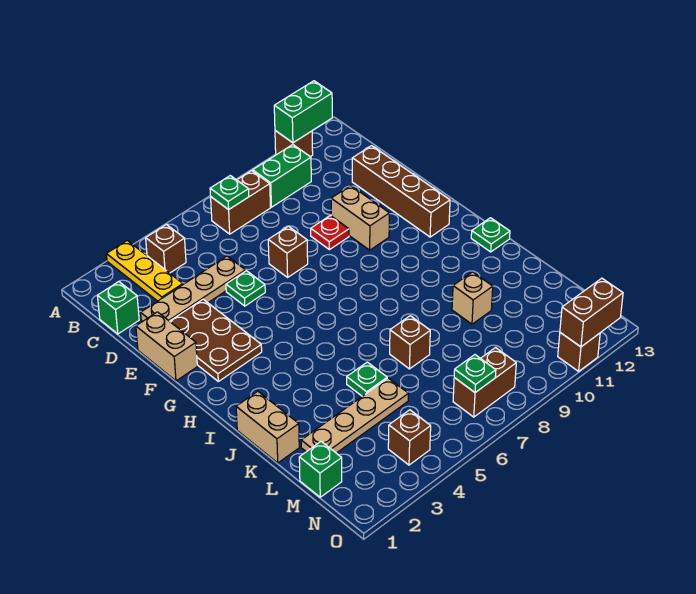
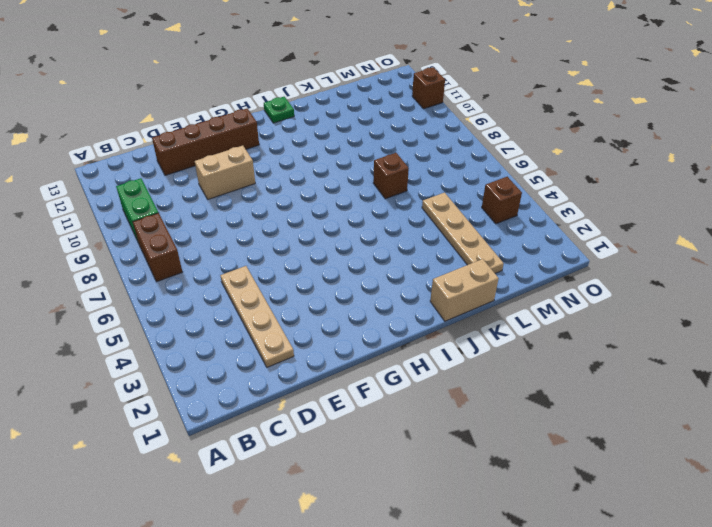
none -> yellow 1x3 plate [106,241,183,301]
none -> brown 1x1 brick [275,131,313,157]
none -> brown 1x1 brick [146,225,186,273]

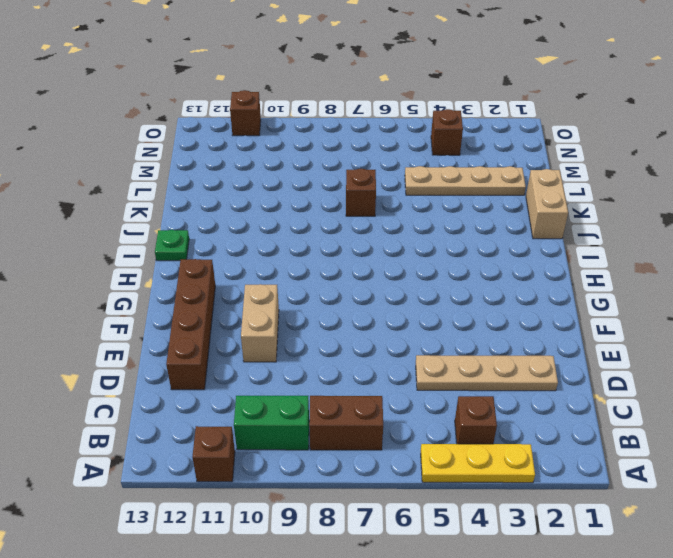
yellow 1x3 plate [421,444,535,483] -> yellow 1x3 plate turned to [106,241,183,301]
none -> green 1x1 brick [97,282,139,334]
none -> tan 1x2 brick [136,312,197,381]
none -> brown 2x3 plate [170,299,262,381]

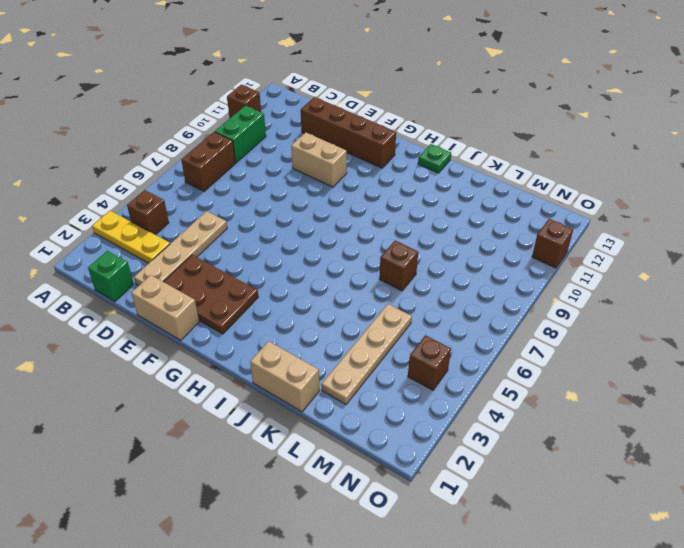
none -> green 1x1 plate [226,271,265,306]
none -> brown 1x1 brick [268,226,308,277]
none -> red 1x1 plate [311,215,349,250]

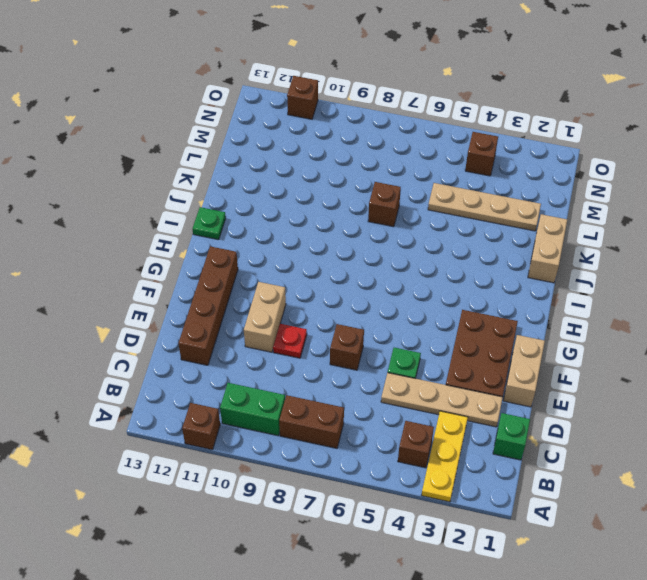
none -> green 1x1 plate [347,362,387,396]
none -> tan 1x1 brick [452,272,493,324]
none -> green 1x1 brick [299,441,342,497]

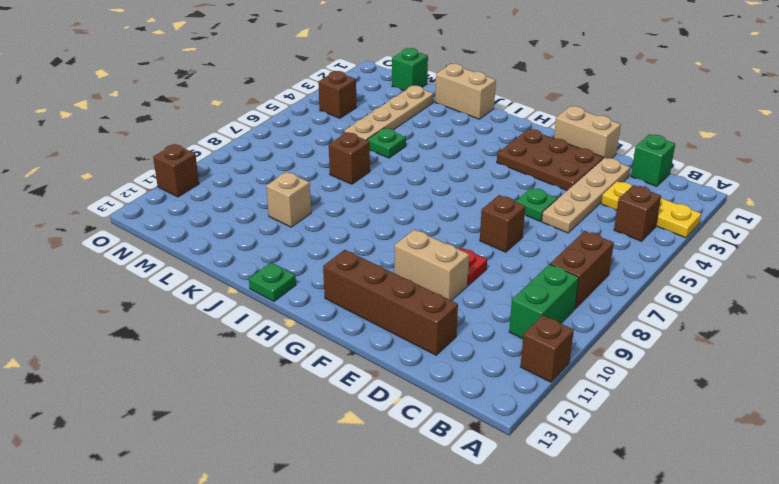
none -> brown 1x2 brick [453,348,516,417]
none -> green 1x2 brick [274,81,332,143]
none -> green 1x1 plate [210,176,249,210]

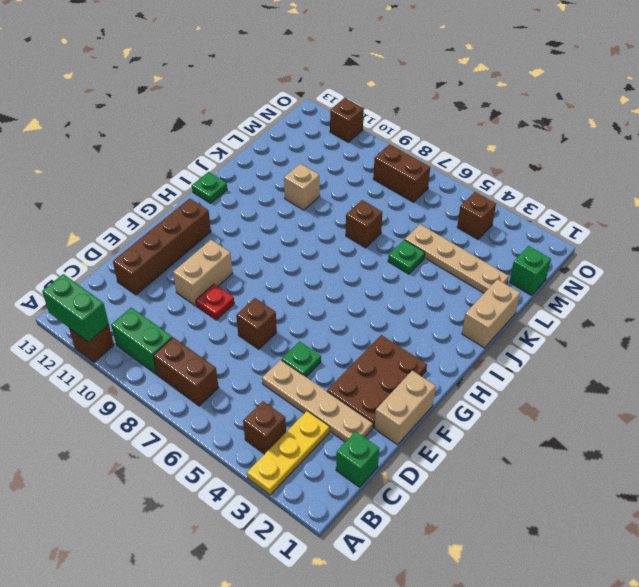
none -> green 1x1 plate [210,176,249,210]
none -> green 1x1 plate [454,355,496,393]
none -> brown 1x2 brick [560,278,623,347]

